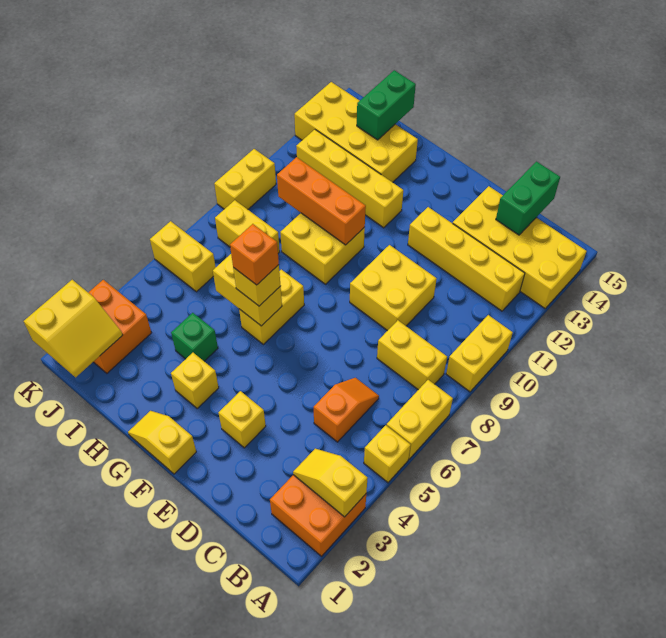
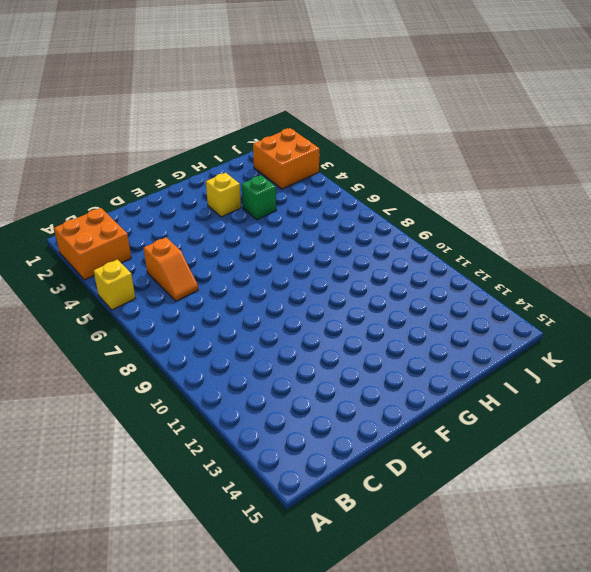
none -> yellow 1x2 brick [387,380,453,459]
none -> yellow 1x2 brick [446,315,513,392]
none -> yellow 2x4 brick [453,186,586,308]

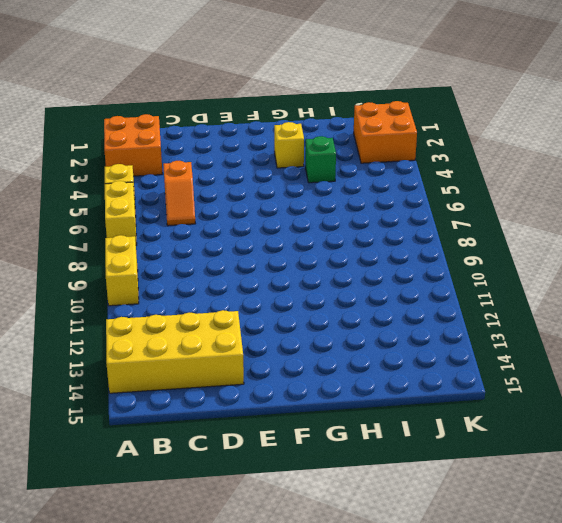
none -> yellow 1x2 brick [377,320,447,390]
none -> yellow 1x4 brick [408,207,525,311]
none -> yellow 2x2 brick [350,245,437,331]

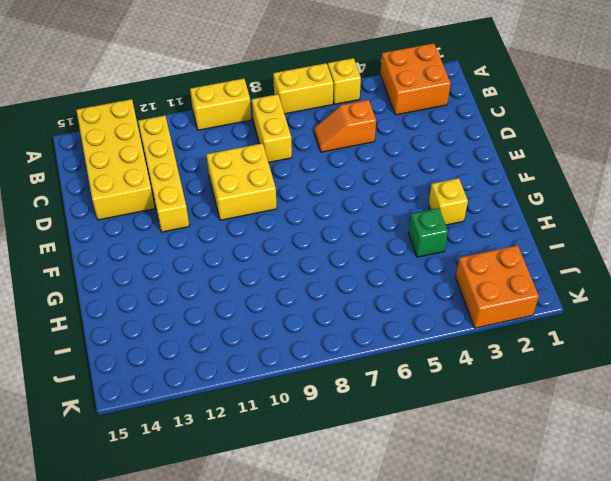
none -> yellow 1x1 brick [218,391,266,448]
none -> yellow 1x2 slope [128,411,196,474]
none -> yellow 1x2 brick [239,269,304,344]

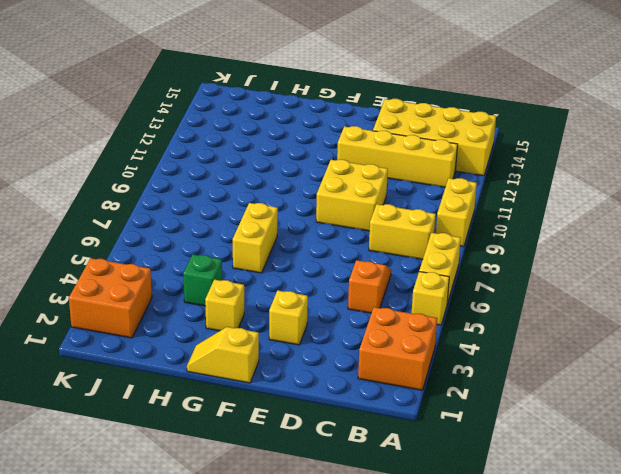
none -> yellow 2x2 brick [280,213,365,284]
none -> yellow 1x4 brick [296,130,403,228]
none -> yellow 2x4 brick [294,82,418,182]

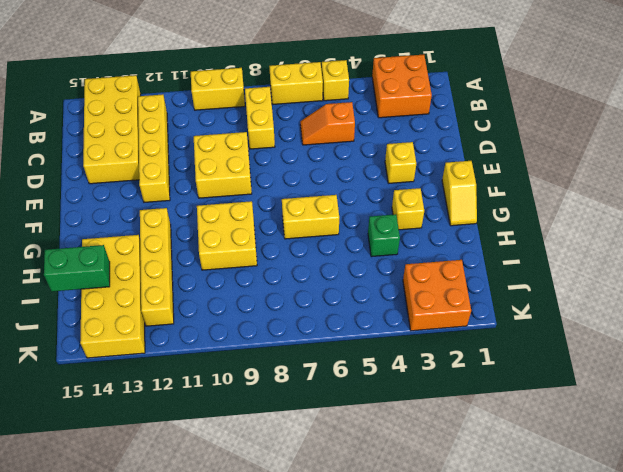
none -> yellow 1x2 brick [215,200,280,253]
none -> yellow 1x2 brick [150,221,216,292]
none -> yellow 1x2 brick [214,149,276,209]

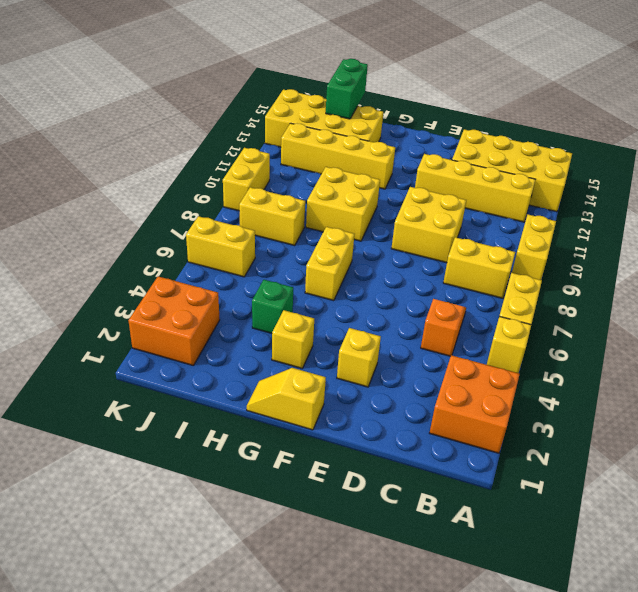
none -> yellow 1x2 slope [293,449,367,517]
none -> green 1x2 brick [496,162,560,235]
none -> yellow 1x2 brick [213,254,282,326]

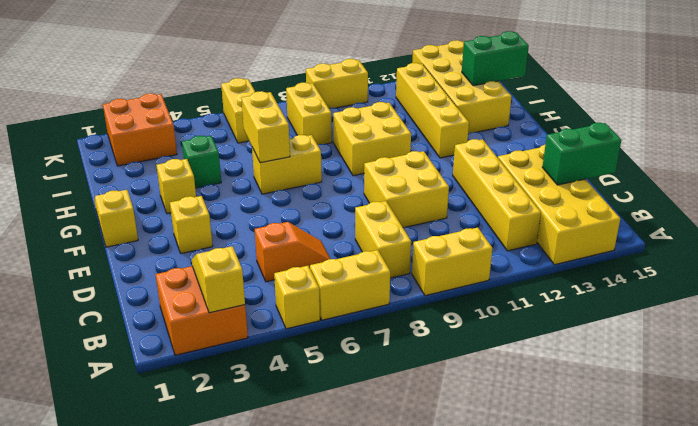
none -> orange 1x3 brick [277,157,366,245]
none -> yellow 2x2 slope [24,280,123,377]
none -> yellow 1x1 brick [233,265,280,306]

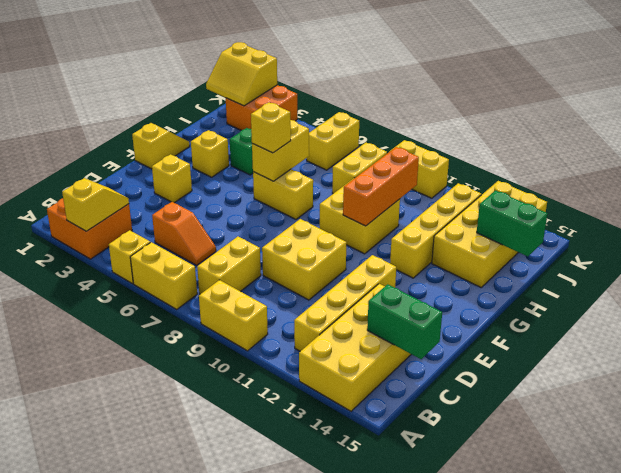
none -> orange 1x1 brick [230,224,279,285]

